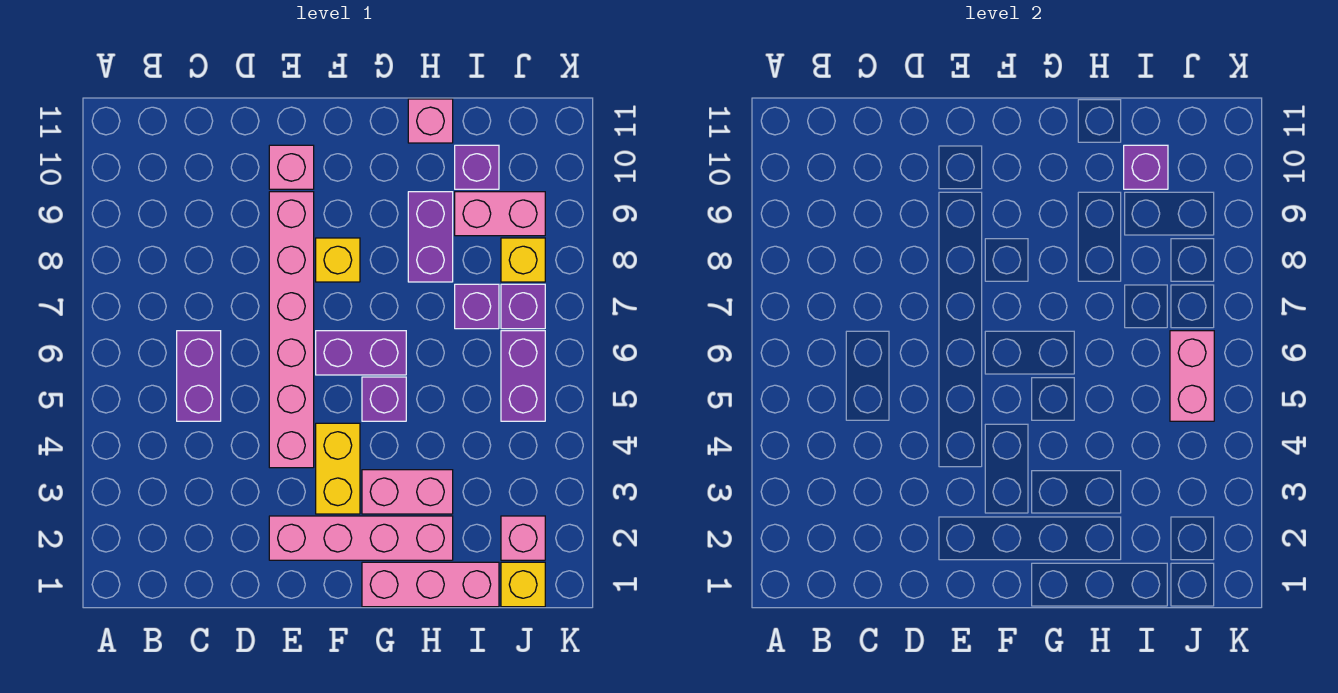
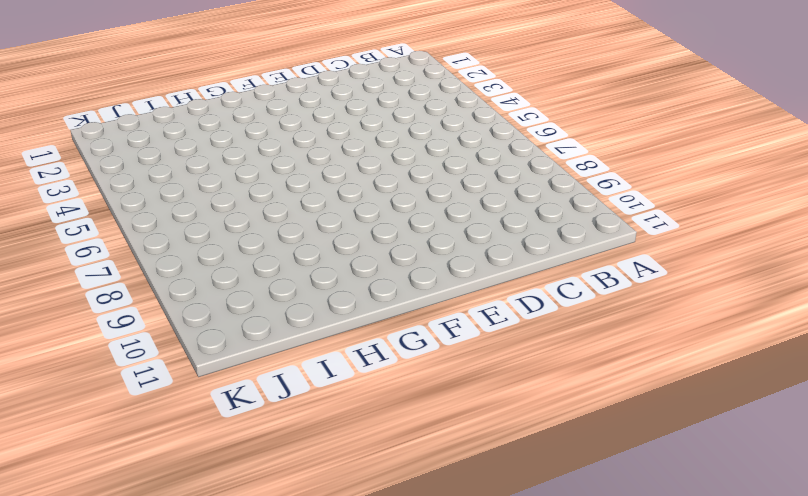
none -> purple 1x2 brick [177,331,221,421]
none -> pink 1x4 brick [269,516,453,560]
none -> pink 1x6 brick [269,192,314,468]

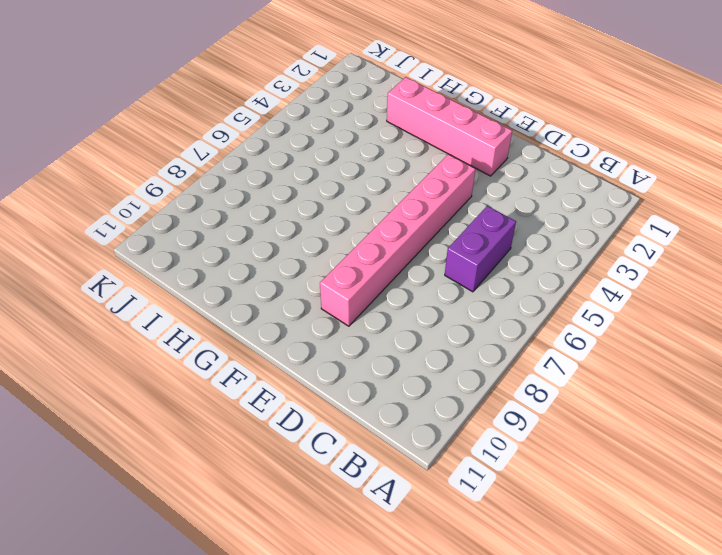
none -> pink 1x1 brick [269,145,314,189]
none -> yellow 1x2 brick [316,423,360,514]
none -> purple 1x2 brick [316,331,406,375]

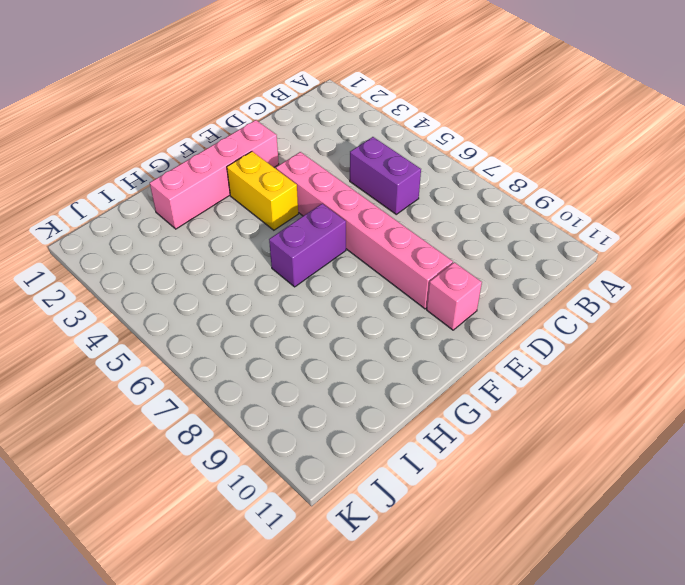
none -> yellow 1x1 brick [316,238,360,282]
none -> pink 1x3 brick [362,562,499,607]
none -> pink 1x2 brick [362,470,453,514]

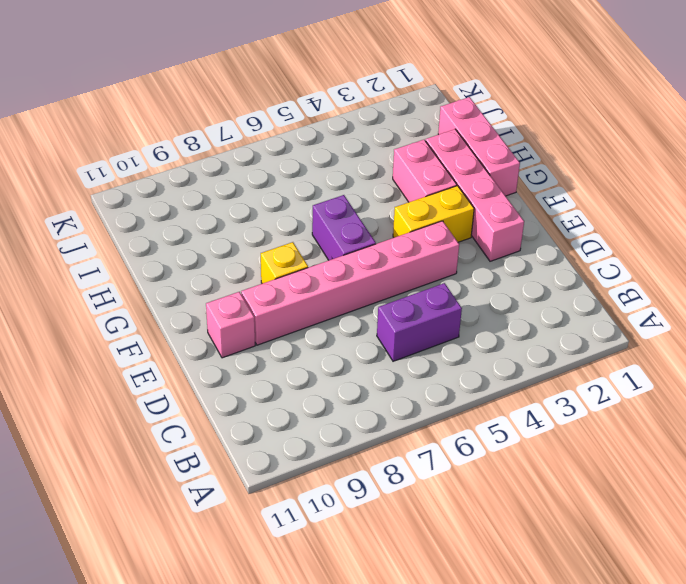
none -> purple 1x1 brick [362,377,406,421]
none -> purple 1x2 brick [408,192,453,282]
none -> pink 1x1 brick [408,99,453,143]

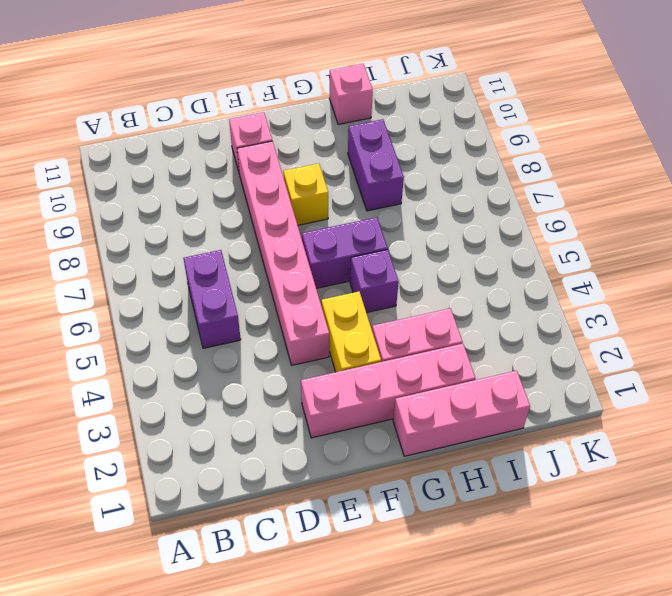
none -> purple 1x1 brick [455,284,499,329]
none -> pink 1x2 brick [455,192,545,236]
none -> purple 1x1 brick [455,145,499,189]

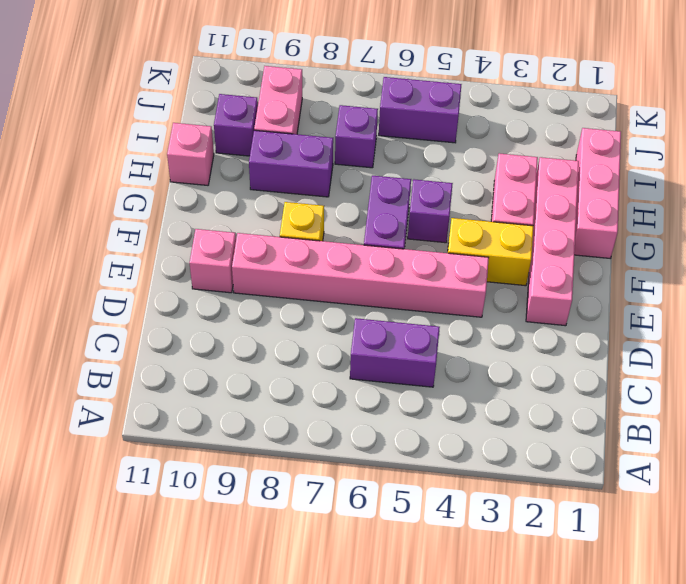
none -> yellow 1x1 brick [501,562,545,607]
none -> pink 1x1 brick [501,516,545,560]
none -> purple 1x1 brick [501,284,545,329]

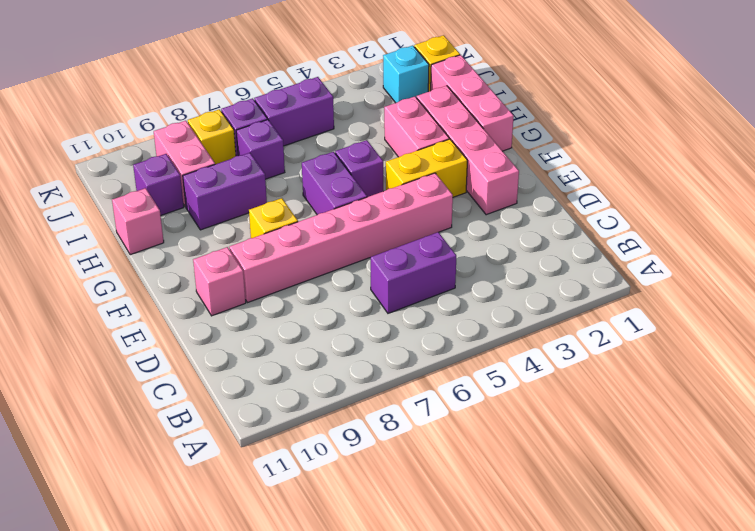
cyan 1x1 brick [383,46,429,103] -> pink 1x1 brick [501,516,545,560]
none -> purple 1x1 brick [1124,145,1168,189]
none -> pink 1x2 brick [1170,331,1214,421]

